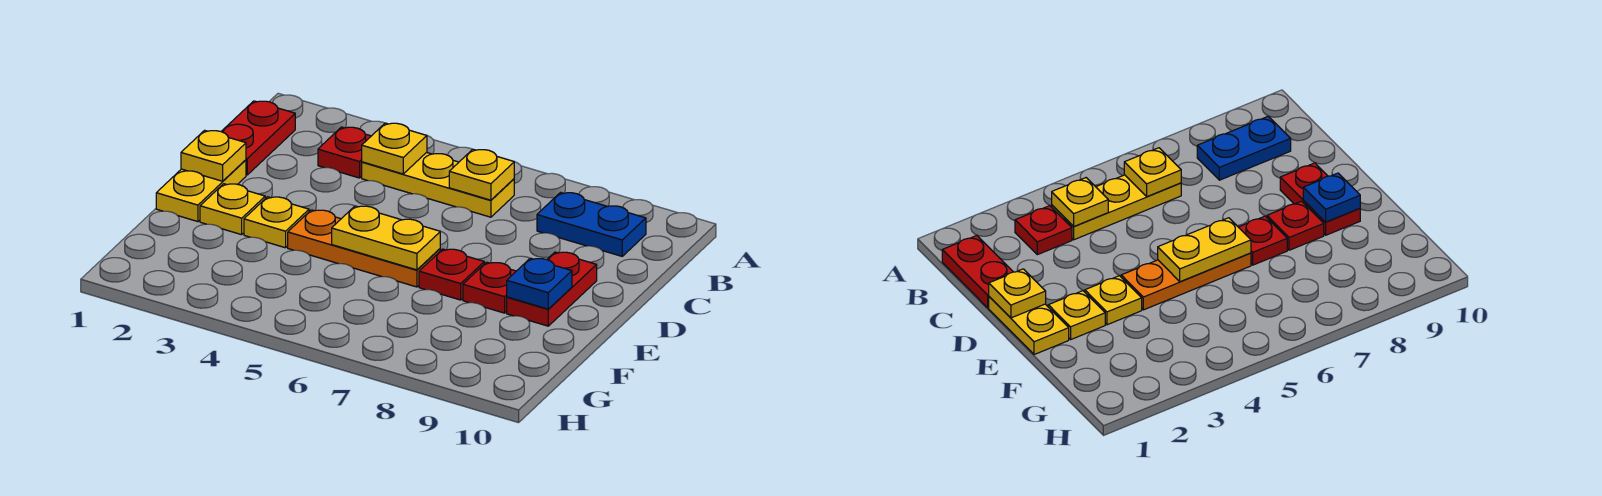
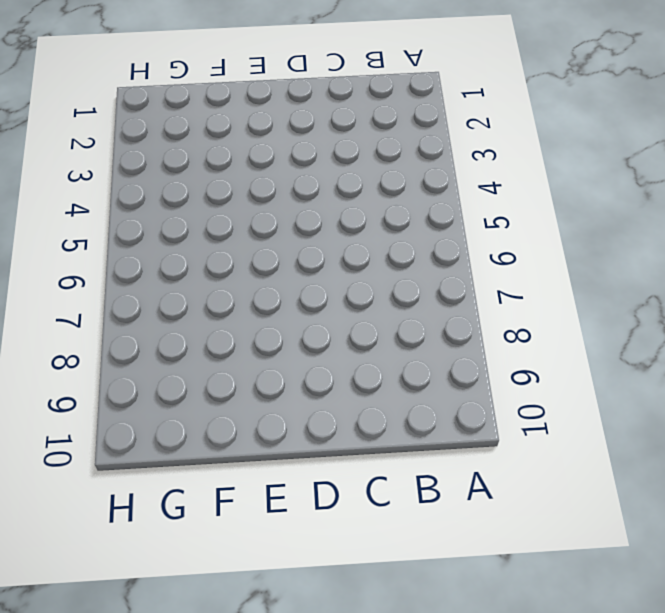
none -> red 1x2 plate [221,101,295,175]
none -> red 1x1 plate [318,127,371,178]
none -> yellow 1x3 plate [362,152,514,217]

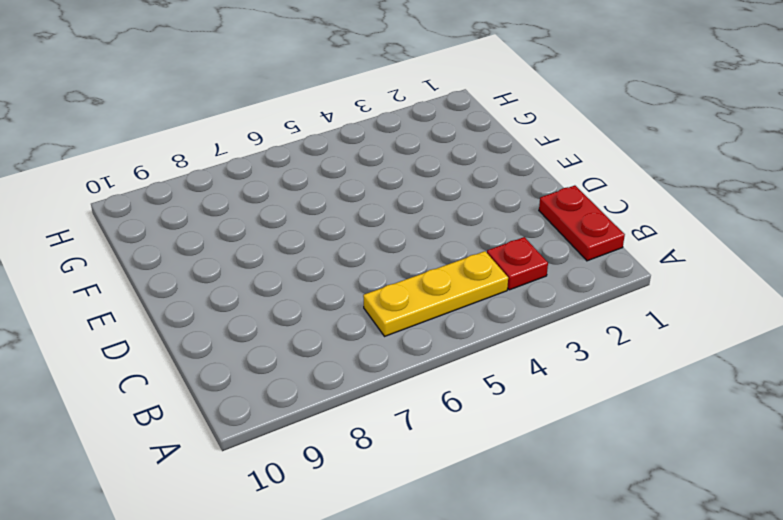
none -> blue 1x2 plate [537,193,646,256]
none -> yellow 1x2 plate [156,160,246,222]
none -> red 1x2 plate [507,252,597,326]

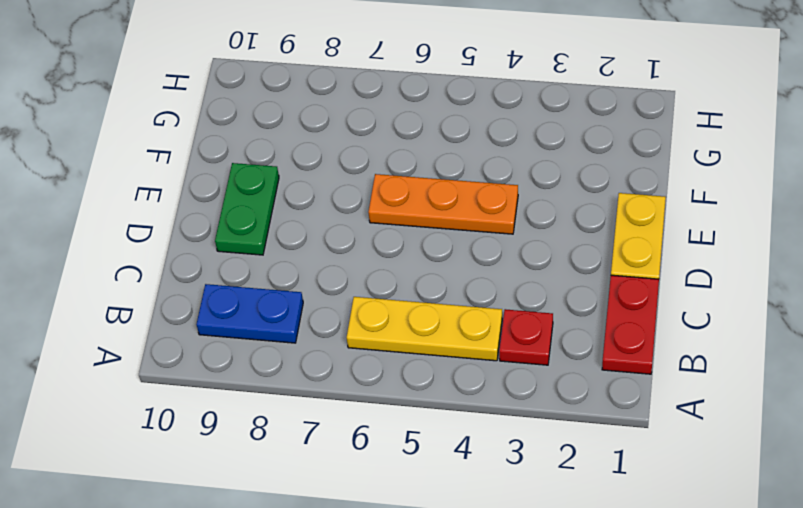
green 1x2 plate [215,163,279,255] -> red 1x2 plate [507,252,597,326]
none -> yellow 1x1 plate [200,184,265,235]
none -> yellow 1x1 plate [244,197,309,248]
none -> red 1x1 plate [419,249,484,300]

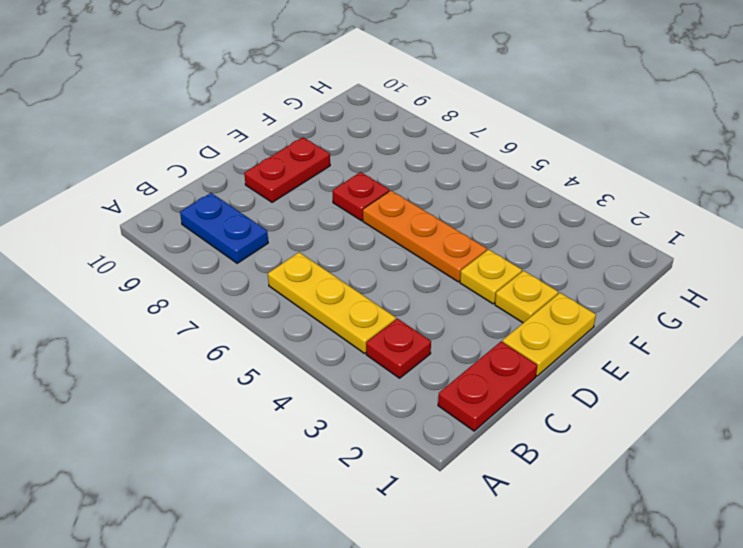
none -> red 1x1 plate [463,262,516,313]
none -> yellow 1x1 plate [362,123,427,174]
none -> yellow 1x1 plate [449,149,514,200]

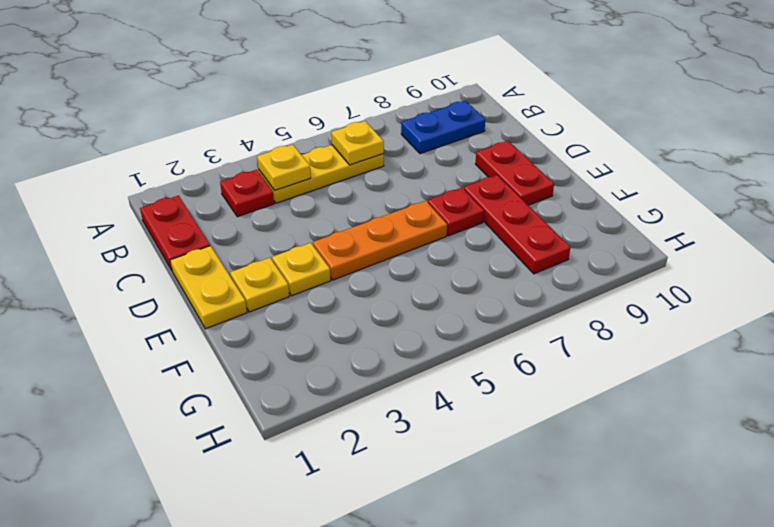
red 1x3 plate [464,175,571,274] -> red 1x1 plate [463,262,516,313]
none -> yellow 1x1 plate [181,130,246,181]
none -> yellow 1x2 plate [332,206,440,270]
none -> blue 1x1 plate [507,258,572,309]

